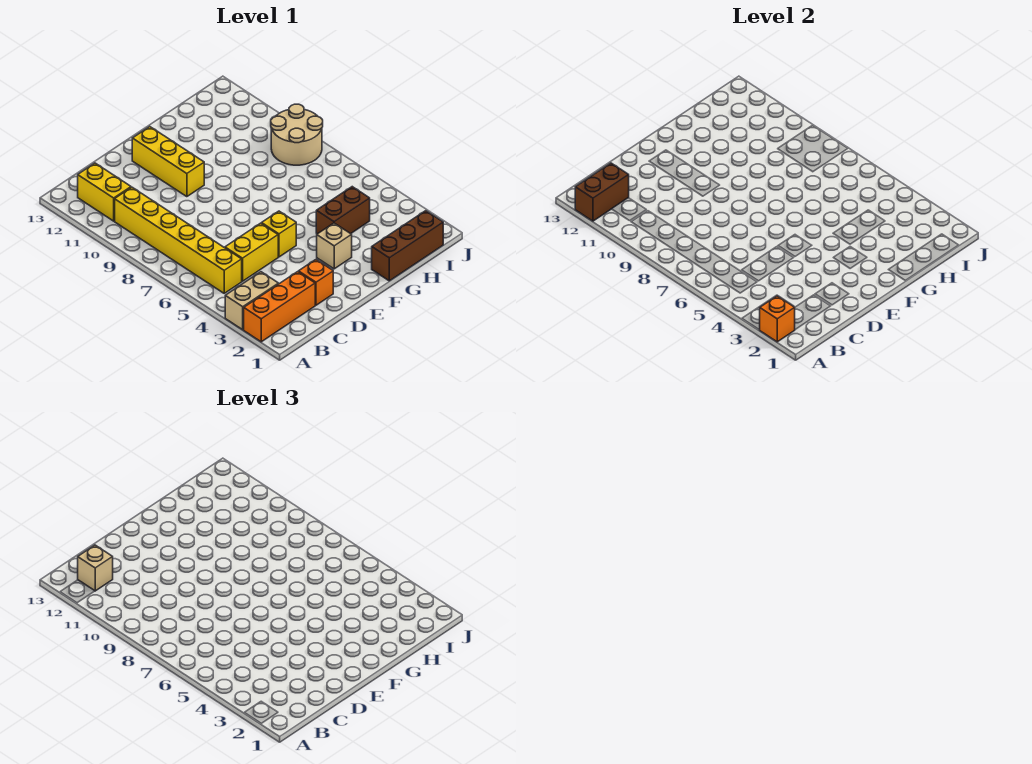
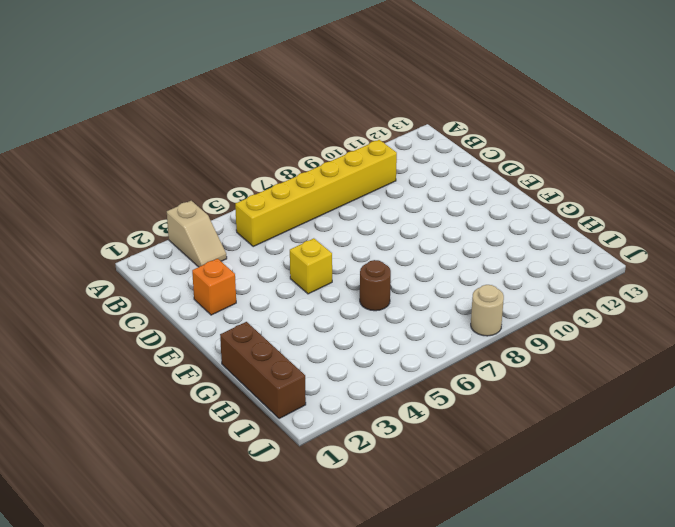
tan 1x2 slope [167,201,227,267] -> tan 1x2 brick [225,272,278,330]
brown 1x1 round brick [360,260,391,311] -> none
tan 1x1 round brick [471,285,504,336] -> tan 2x2 round brick [271,104,323,165]
none -> orange 1x3 brick [244,272,315,342]
none -> yellow 1x2 brick [78,163,131,221]
none -> yellow 1x2 brick [225,223,278,281]

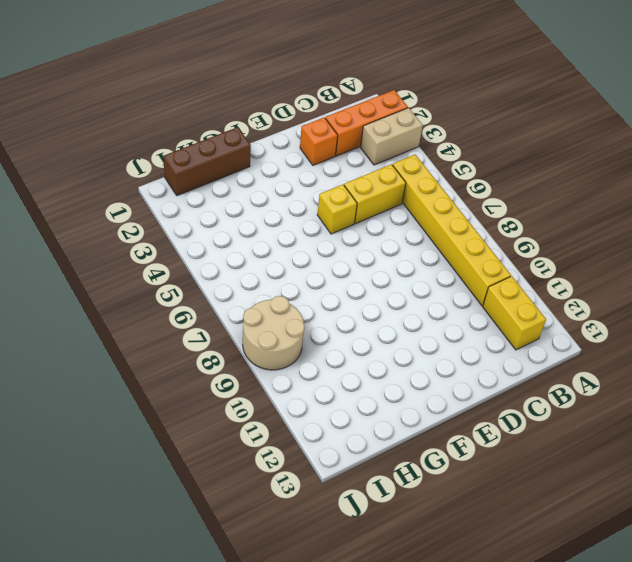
none -> yellow 1x3 brick [132,127,204,197]
none -> tan 1x1 brick [317,223,352,269]
none -> brown 1x2 brick [316,187,370,234]

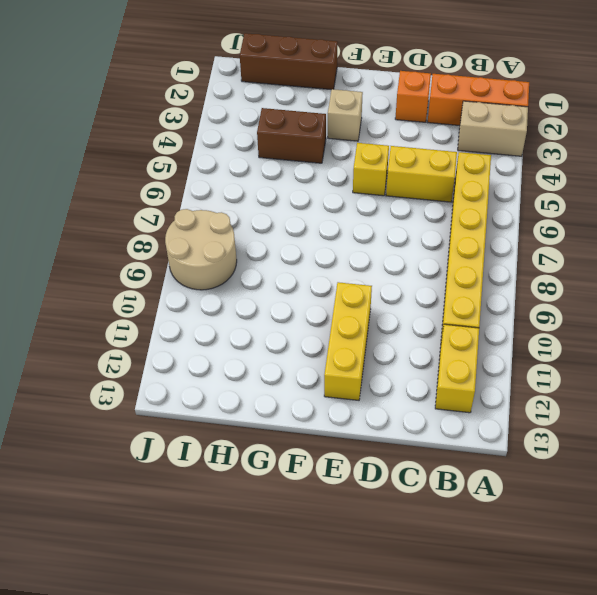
none -> orange 1x1 brick [760,296,795,342]
none -> brown 1x2 brick [575,163,629,221]
none -> tan 1x1 brick [78,545,113,591]

